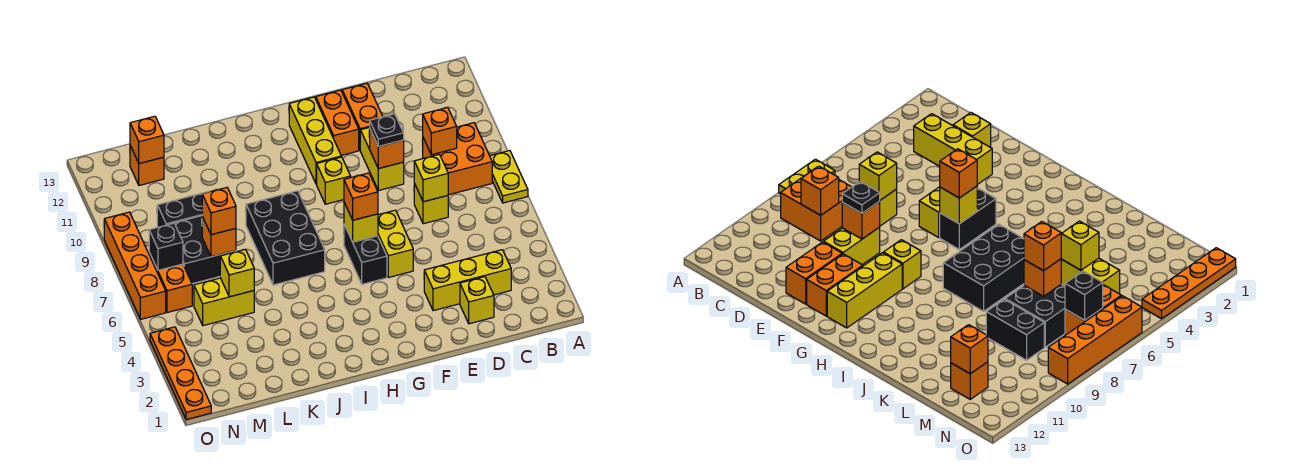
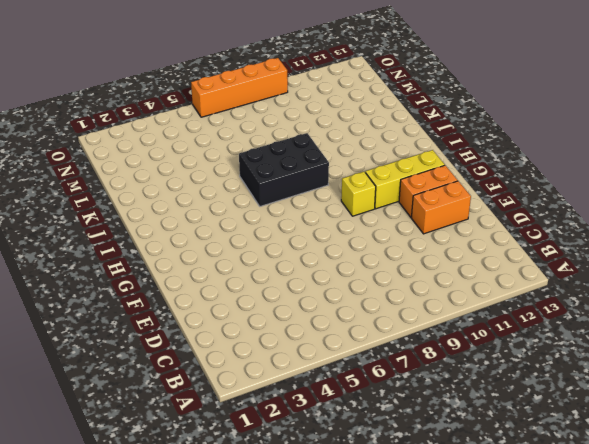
none -> yellow 1x2 plate [490,151,528,203]
none -> orange 2x2 brick [423,123,492,195]
none -> yellow 1x3 brick [424,250,511,311]
none -> yellow 1x1 brick [460,277,494,324]

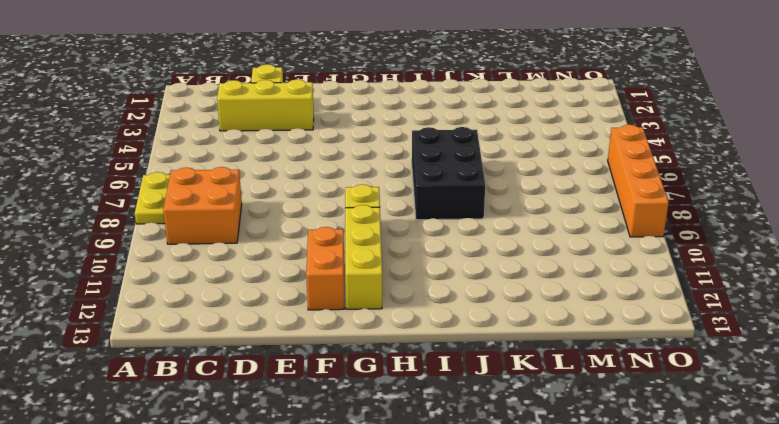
none -> yellow 1x1 brick [414,184,448,224]
none -> yellow 1x2 brick [360,127,404,191]
none -> orange 1x2 brick [342,83,383,149]
none -> yellow 1x2 brick [378,210,413,277]

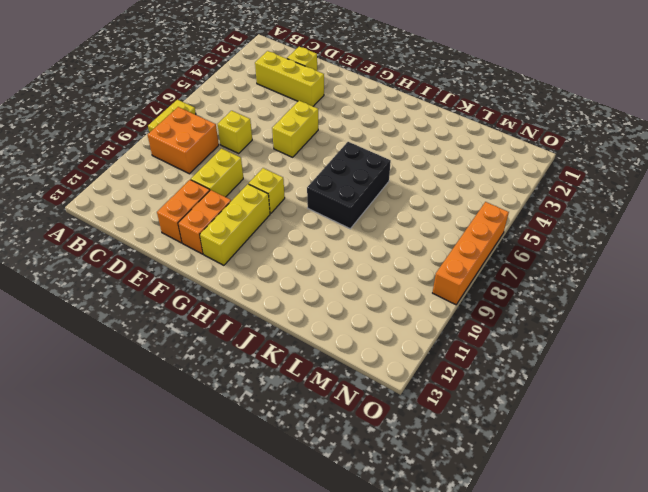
none -> black 1x2 brick [344,225,387,284]
none -> yellow 1x2 brick [194,278,254,326]
none -> black 2x2 brick [168,216,236,284]
none -> black 1x2 brick [157,192,207,227]

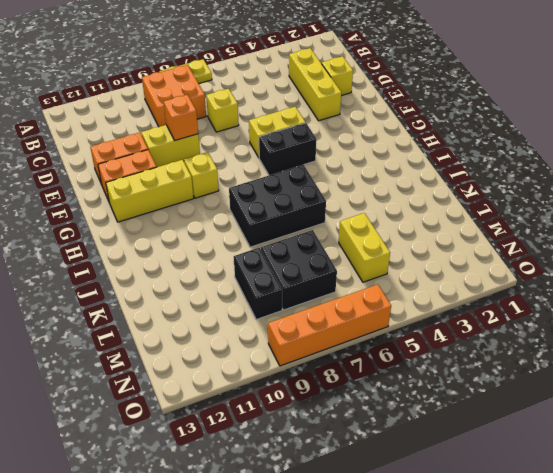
none -> orange 1x1 brick [130,146,164,185]
none -> orange 1x2 brick [149,253,192,313]
none -> orange 1x4 plate [150,327,211,420]
none -> orange 1x1 brick [423,107,457,155]

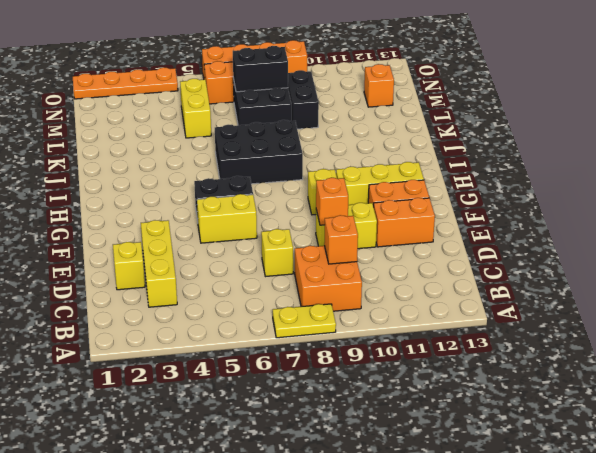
black 1x2 brick [233,46,288,92] -> none
none -> yellow 1x1 brick [414,154,448,202]
none -> yellow 1x1 brick [344,203,378,242]
none -> yellow 1x1 brick [220,249,254,297]
none -> orange 1x1 brick [202,217,236,257]

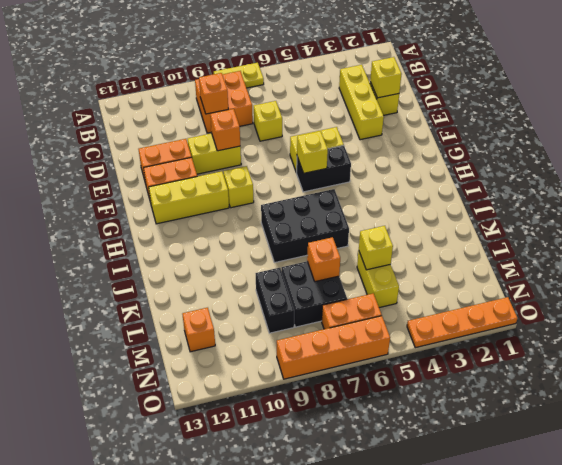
yellow 1x1 brick [370,57,402,98] -> yellow 1x1 brick moved to [414,154,448,202]
none -> orange 1x1 brick [130,116,164,164]
none -> black 1x1 brick [149,223,183,270]
none -> black 1x1 plate [370,114,404,146]
none -> orange 1x1 brick [344,173,378,220]

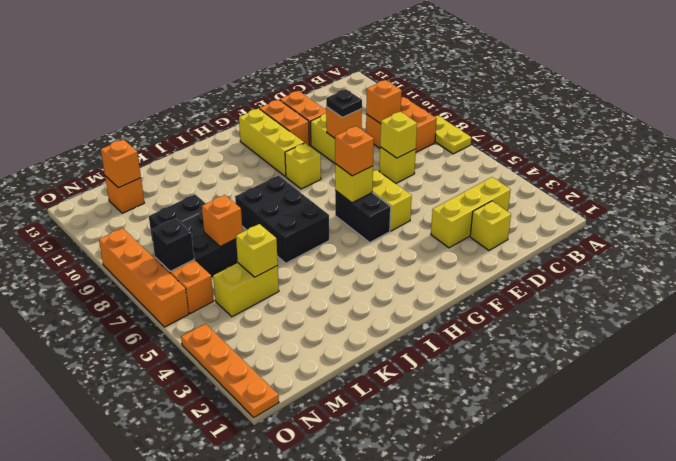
none -> orange 1x1 brick [202,188,236,235]

